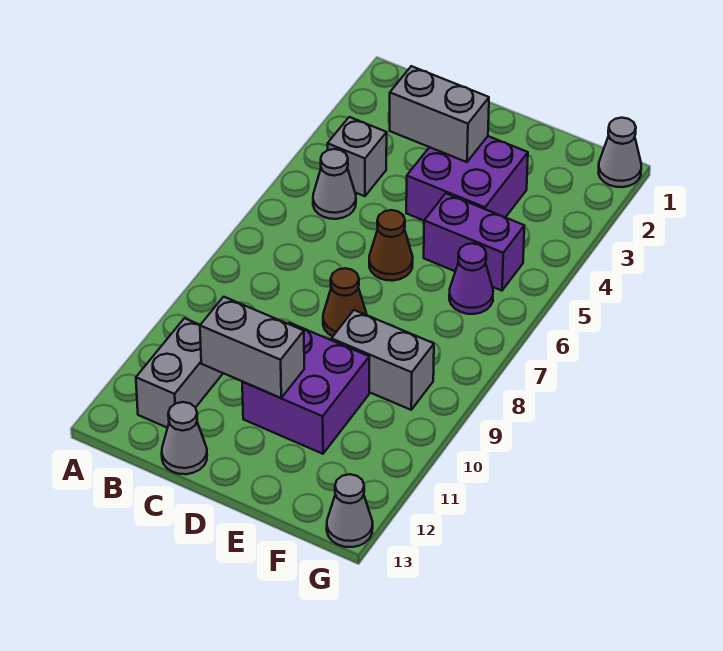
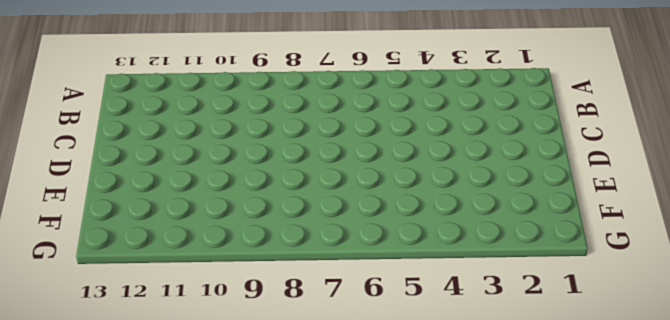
none -> grey 1x1 brick [327,117,387,196]
none -> grey 1x1 cone [313,149,356,219]
none -> grey 1x2 brick [136,318,223,428]

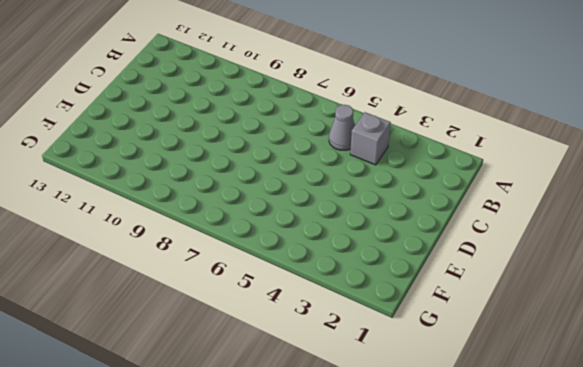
none -> grey 1x2 brick [136,318,223,428]
none -> grey 1x1 cone [162,402,207,474]
none -> purple 2x2 brick [406,136,528,221]

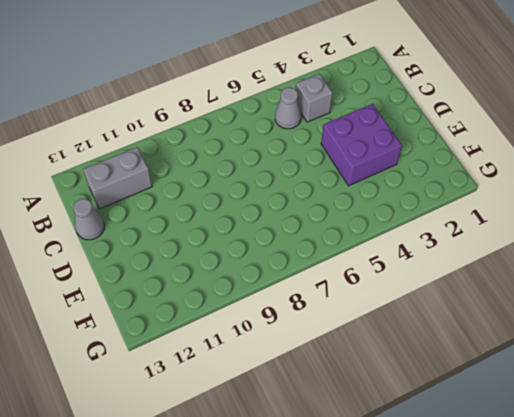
none -> brown 1x1 cone [369,210,413,281]
none -> brown 1x1 cone [323,268,367,336]
none -> purple 2x2 brick [242,323,369,454]

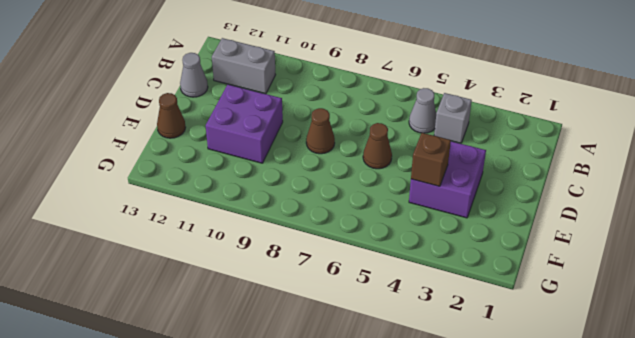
brown 1x1 brick [411,133,451,186] -> none
brown 1x1 cone [157,93,186,138] -> none
none -> purple 1x2 brick [424,193,524,291]
none -> grey 1x2 brick [331,310,434,410]
none -> purple 1x1 cone [449,243,493,314]

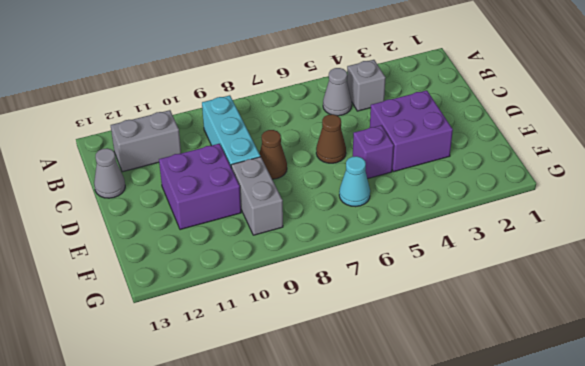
cyan 1x3 brick [202,95,260,166] -> none
purple 1x1 brick [353,125,394,179] -> purple 1x2 brick [424,193,524,291]
cyan 1x1 cone [339,156,370,207] -> purple 1x1 cone [449,243,493,314]
none -> grey 1x1 cone [598,118,641,187]
none -> grey 1x1 cone [327,474,373,547]
none -> grey 1x2 brick [390,66,489,162]

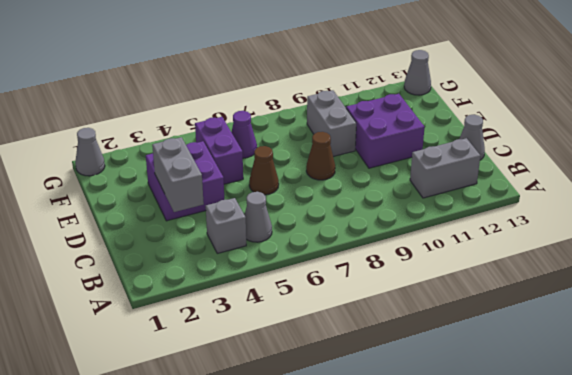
none -> grey 1x2 brick [200,297,304,398]

